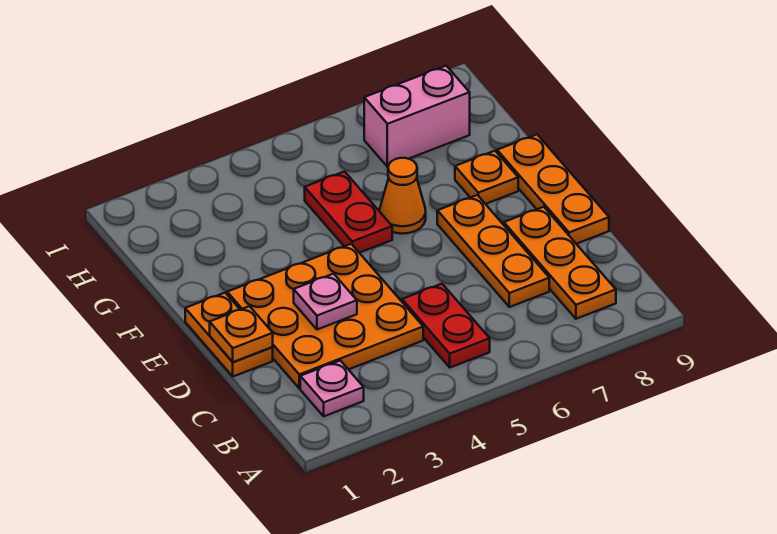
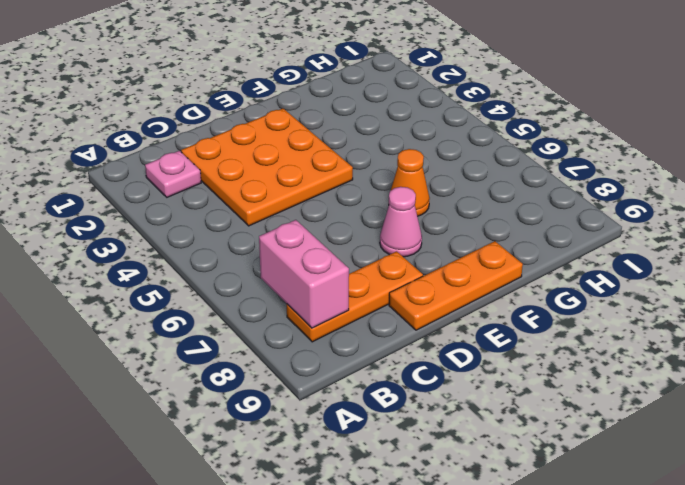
pink 1x2 brick [259,220,349,328] -> pink 1x2 brick moved to [364,66,470,167]
pink 1x1 cone [380,187,422,257] -> orange 1x3 plate [437,195,549,307]
none -> red 1x2 plate [402,284,490,368]
none -> orange 1x2 plate [185,293,273,377]
none -> red 1x2 plate [305,171,392,253]

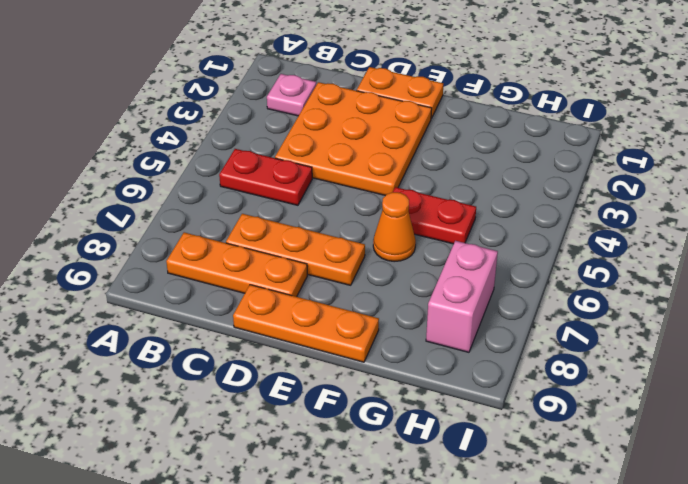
none -> orange 1x1 plate [455,151,518,204]
none -> orange 1x1 plate [210,306,273,362]
none -> pink 1x1 plate [294,274,357,330]

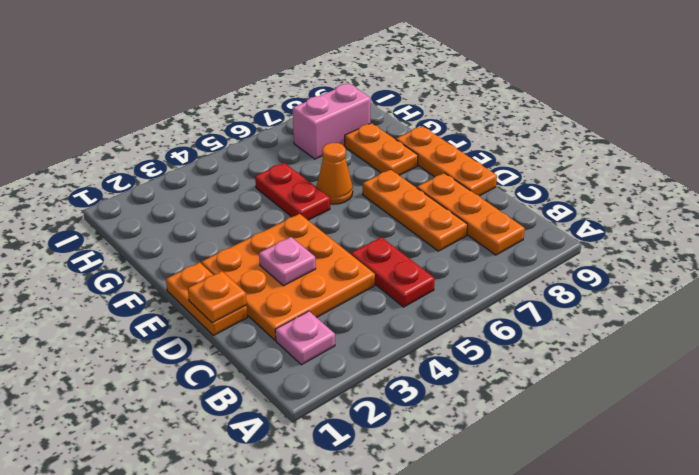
orange 1x2 plate [345,123,418,175] -> orange 1x1 plate [455,151,518,204]

